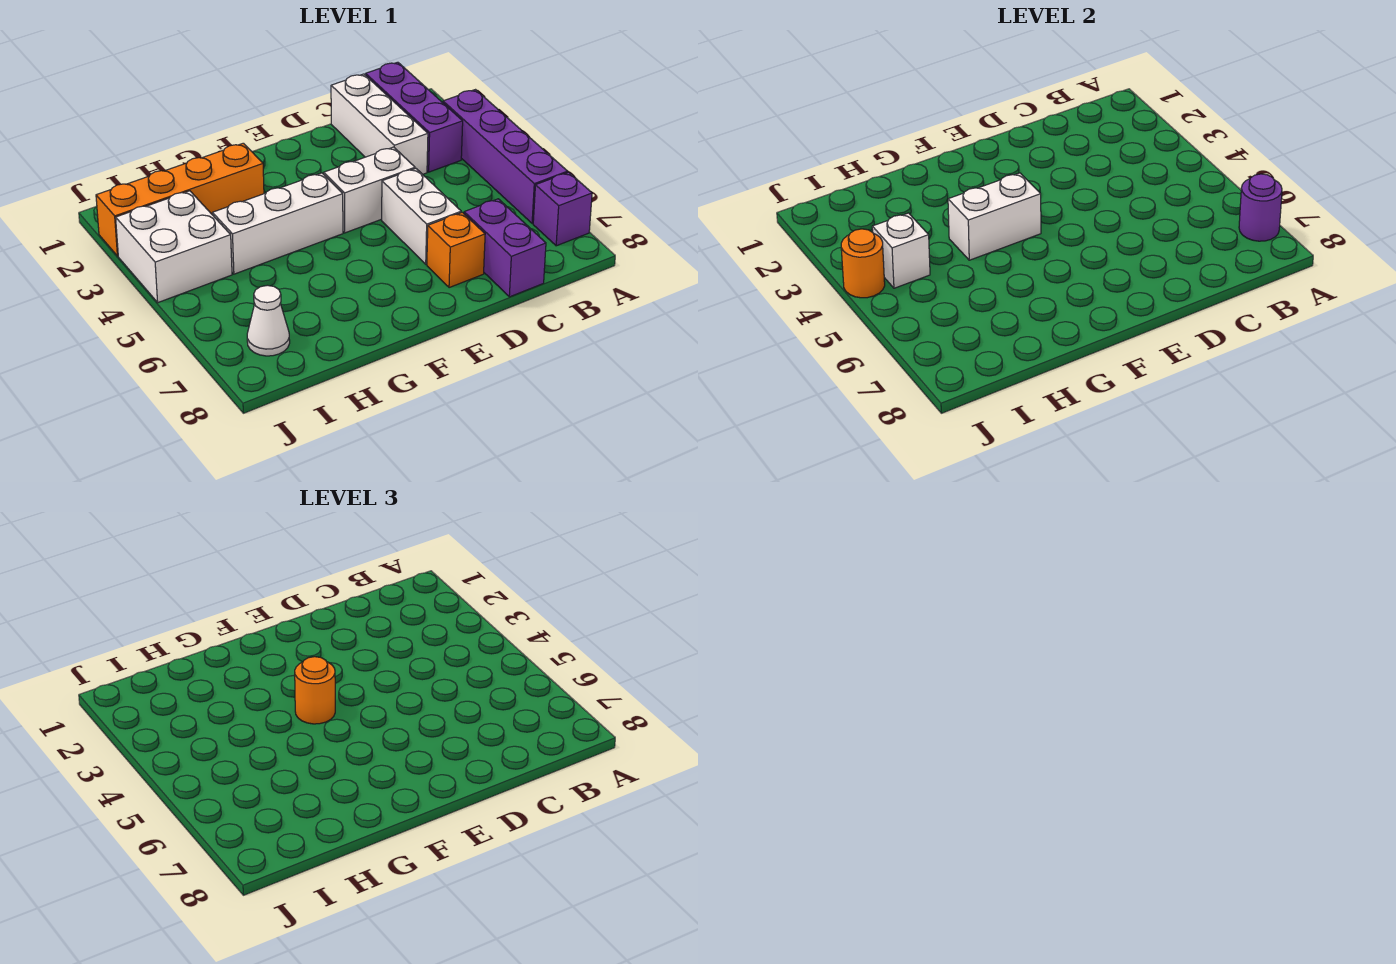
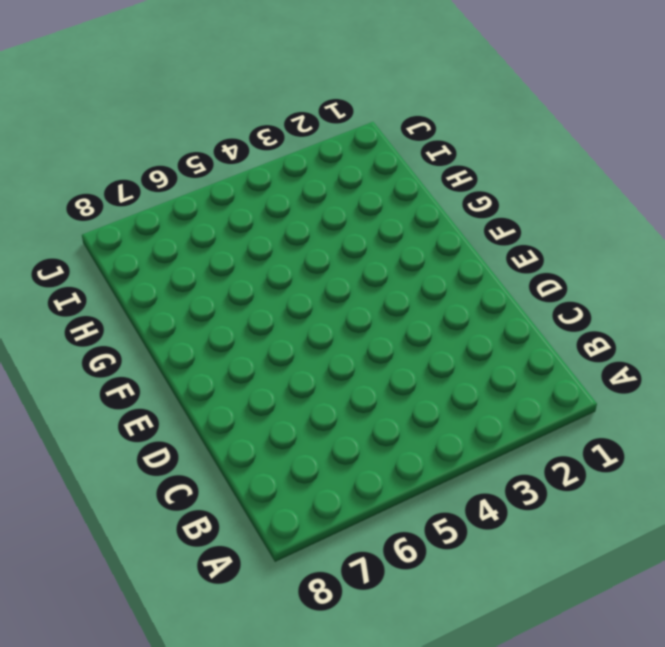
none -> purple 1x4 brick [443,90,568,224]
none -> purple 1x1 brick [533,172,592,246]
none -> purple 1x3 brick [366,62,463,172]

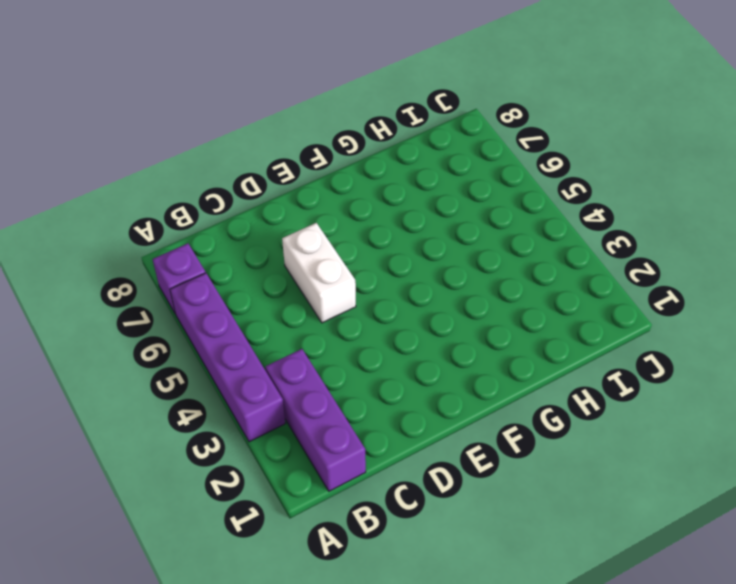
none -> white 1x3 brick [331,74,428,174]
none -> purple 1x2 brick [464,199,546,297]
none -> white 1x2 brick [324,147,415,233]

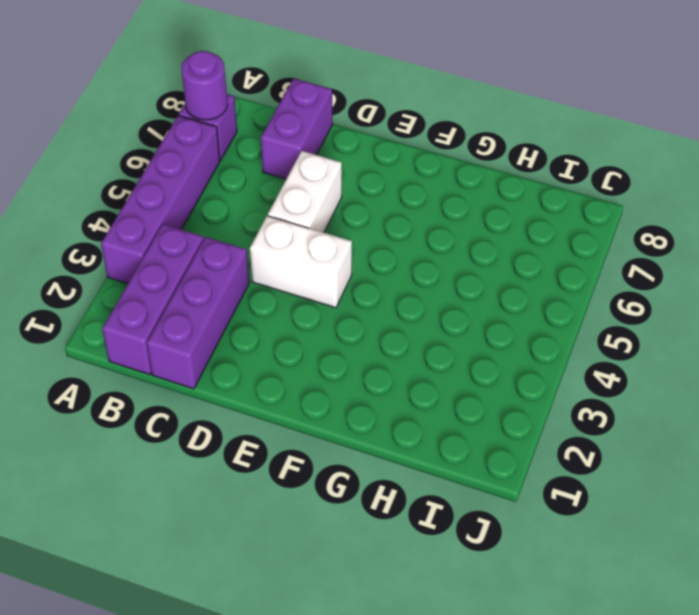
purple 1x3 brick [147,237,249,389] -> white 1x3 brick [331,74,428,174]
none -> orange 1x1 brick [427,212,485,288]
none -> white 1x3 brick [212,173,343,274]
none -> orange 1x4 brick [96,143,264,256]

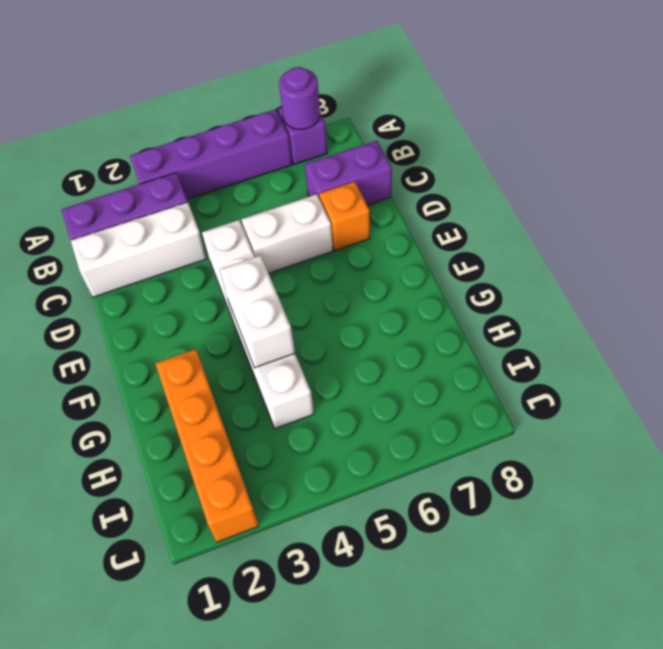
none -> white 2x2 brick [116,191,232,302]
none -> white 1x1 cone [247,285,290,356]
none -> white 1x1 brick [872,213,930,288]

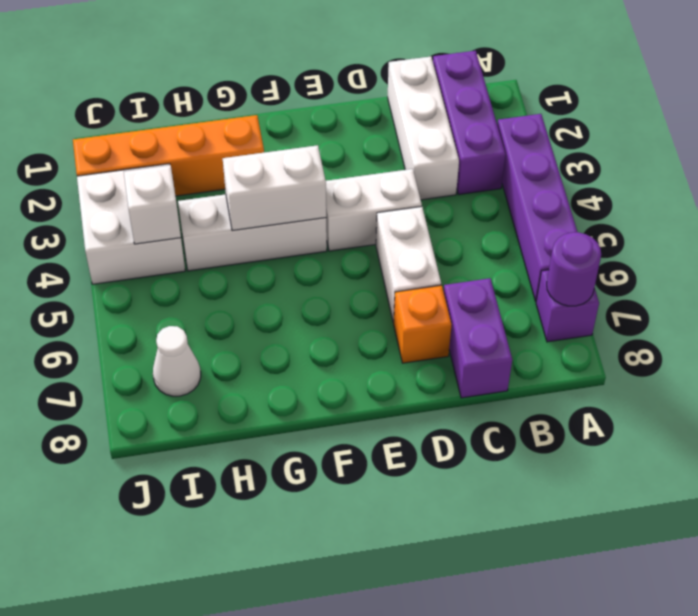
none -> orange 1x1 round brick [841,229,885,298]
none -> orange 1x1 round brick [295,657,335,724]

